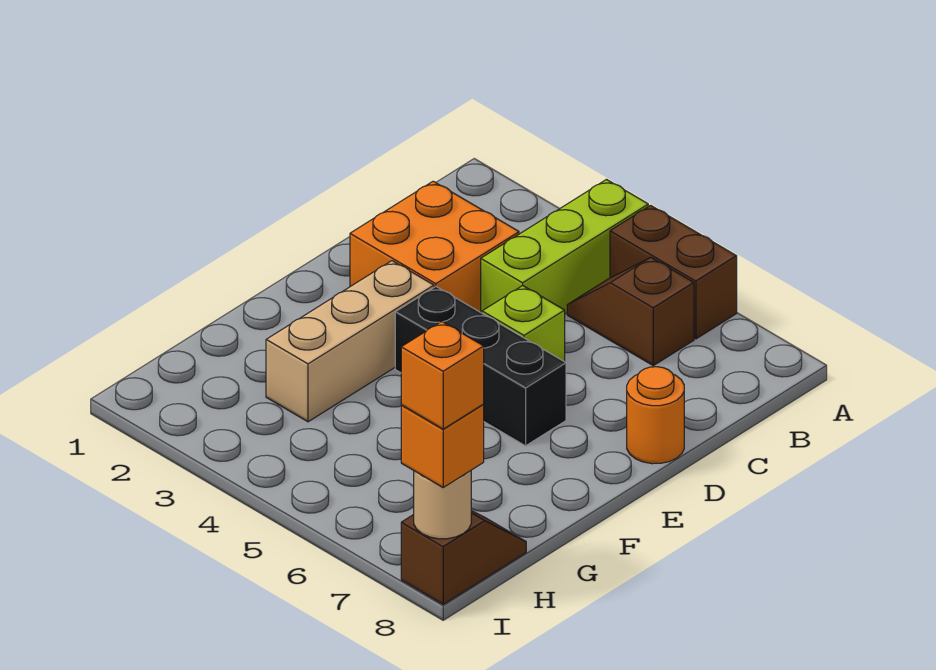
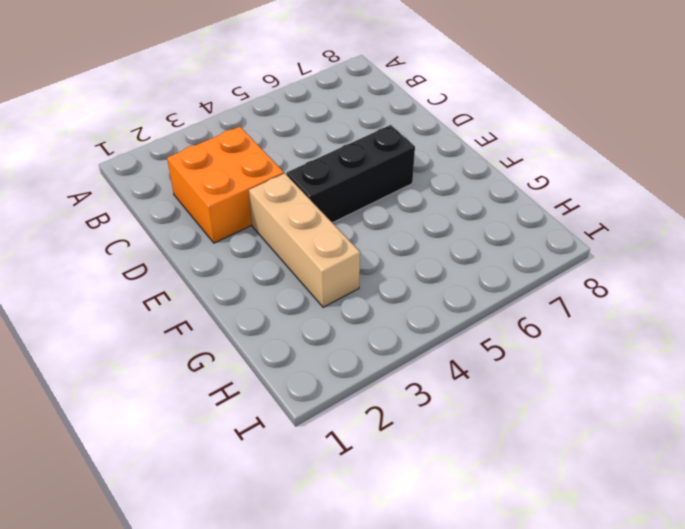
none -> lime 1x3 brick [481,180,648,314]
none -> brown 1x2 brick [610,205,737,339]
none -> brown 1x2 slope [567,257,694,366]

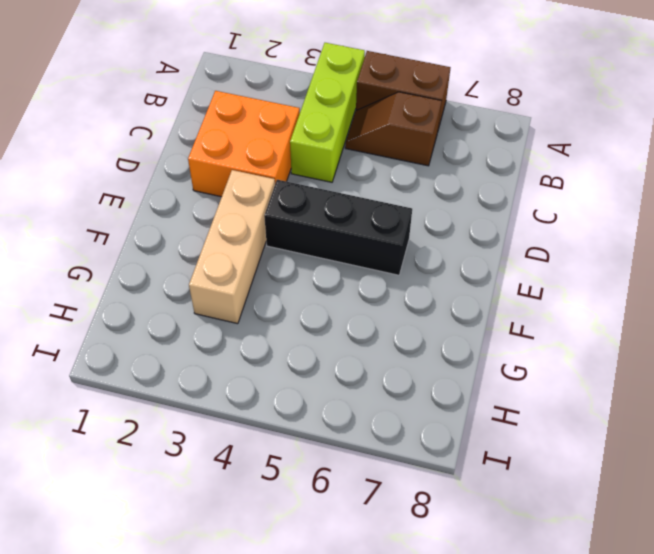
none -> lime 1x1 brick [482,286,565,362]
none -> orange 1x1 round brick [627,367,684,464]
none -> brown 1x2 slope [401,511,526,604]

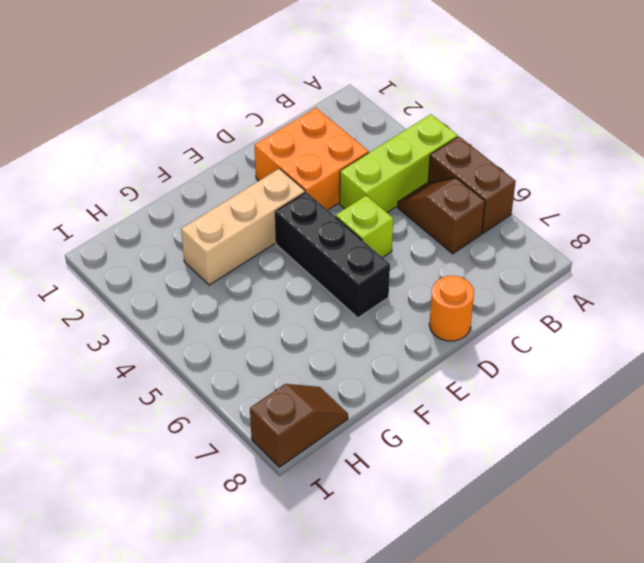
none -> tan 1x1 round brick [414,471,471,539]
none -> orange 1x1 brick [401,405,484,487]
none -> orange 1x1 brick [401,322,484,429]

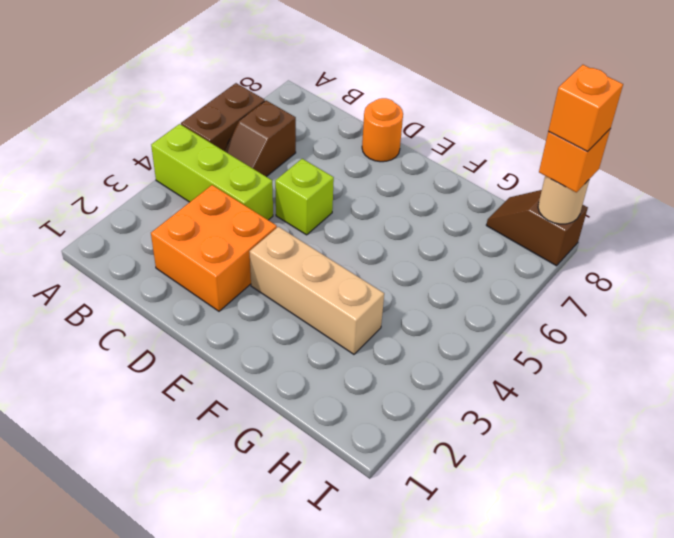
none -> black 1x3 brick [395,287,566,446]

